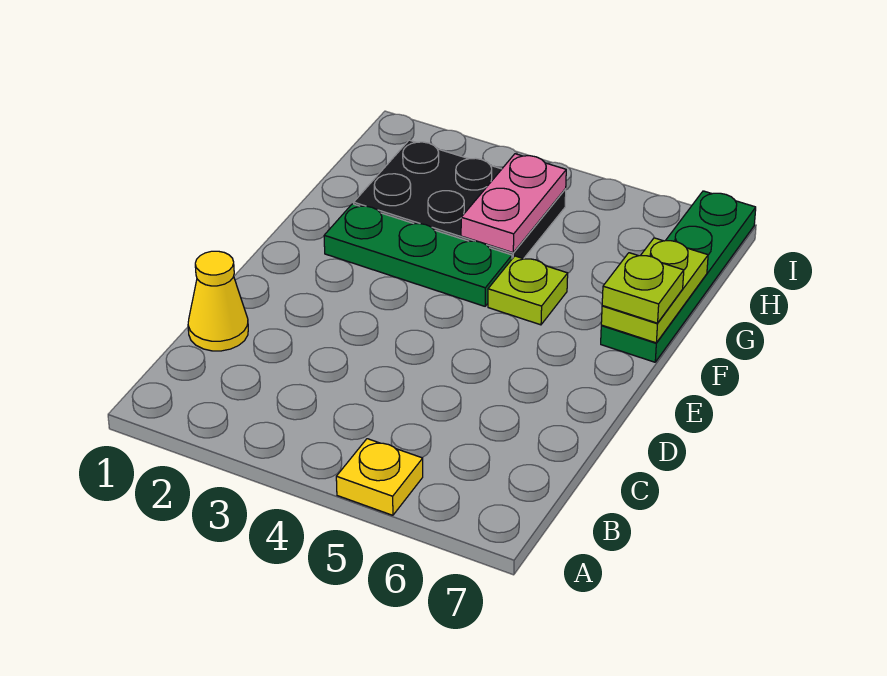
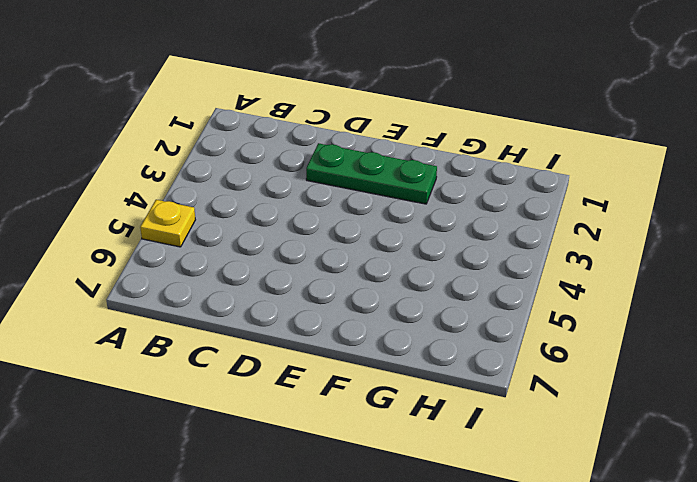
green 1x3 plate [306,143,437,204] -> green 1x3 plate turned to [324,204,512,306]
none -> yellow 1x1 cone [188,251,248,351]
none -> lime 1x1 plate [488,256,568,325]

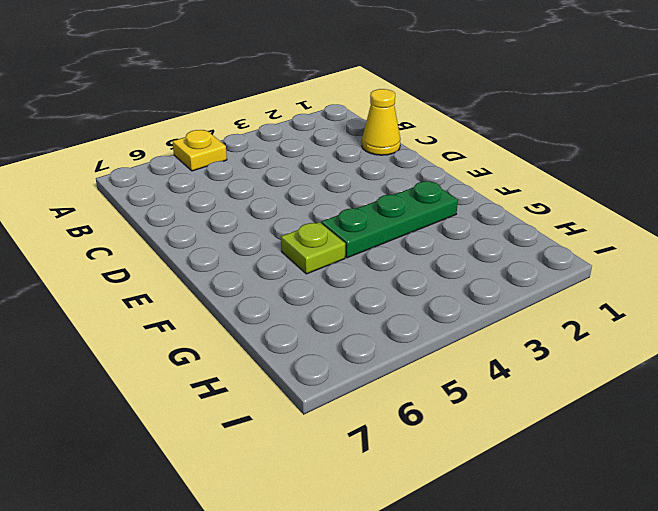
none -> green 1x4 plate [601,191,756,362]
none -> black 2x3 plate [354,140,566,259]

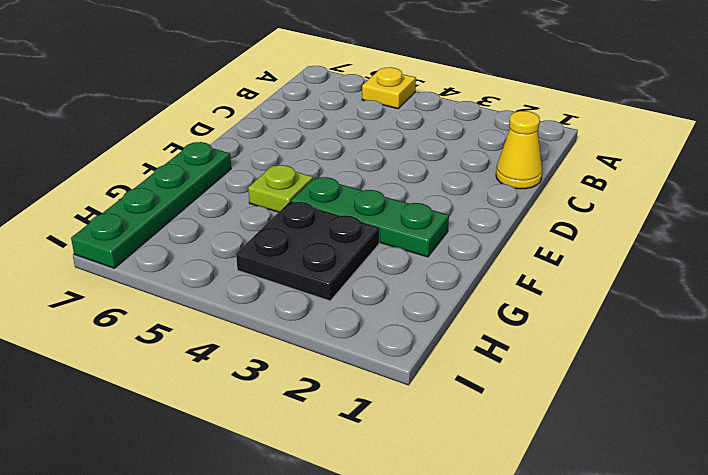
black 2x2 plate [236,201,379,301] -> black 2x3 plate [354,140,566,259]
none -> lime 1x2 plate [601,238,708,343]
none -> pink 1x2 plate [461,154,566,253]

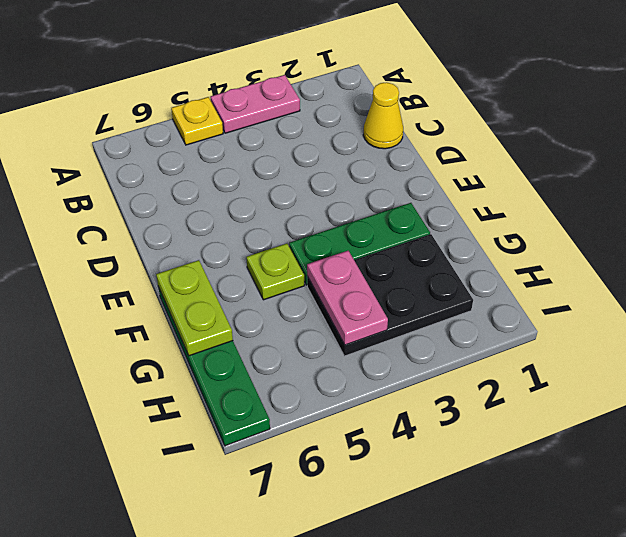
pink 1x2 plate [210,75,300,133] -> none
none -> lime 1x1 plate [602,253,684,323]

